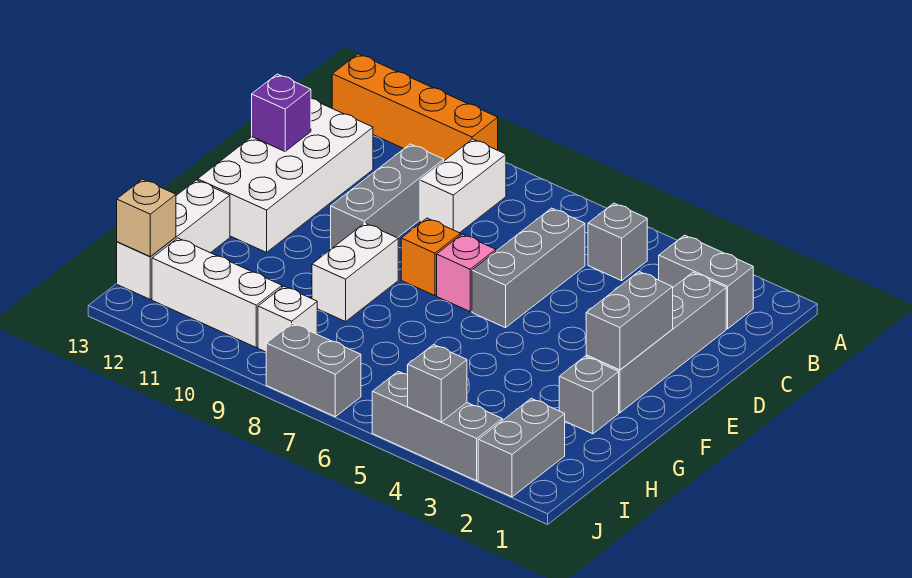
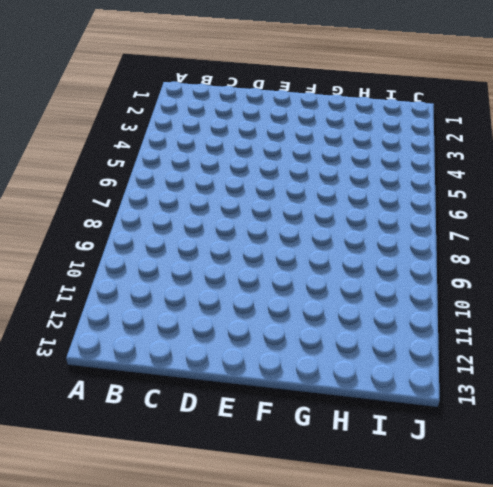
none -> orange 1x4 brick [332,54,498,161]
none -> grey 1x2 brick [659,235,753,329]
none -> grey 1x1 brick [588,203,647,281]

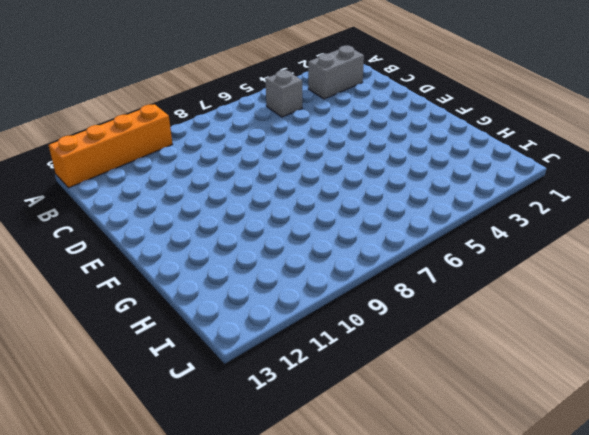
none -> white 1x2 brick [420,139,506,233]
none -> grey 1x4 brick [586,272,726,413]
none -> grey 1x3 brick [472,208,585,328]

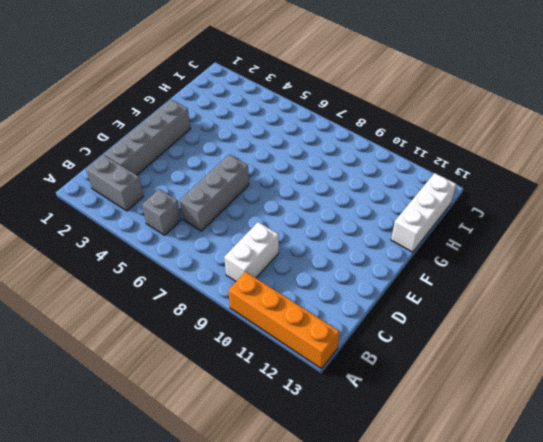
none -> grey 1x3 brick [331,144,444,249]
none -> white 2x4 brick [198,98,373,252]
none -> pink 1x1 brick [437,234,496,311]

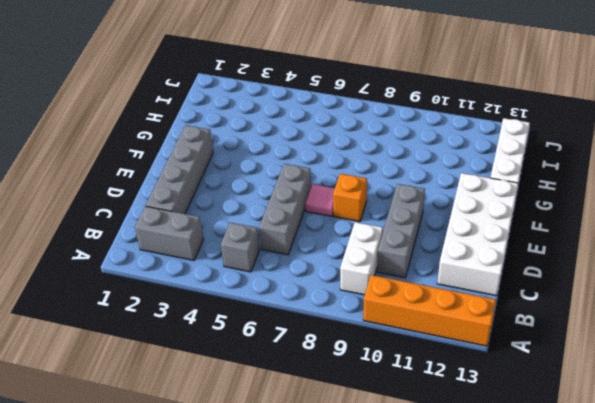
pink 1x1 tile [305,184,335,216] -> pink 1x1 brick [437,234,496,311]
none -> white 1x2 brick [312,223,398,322]
none -> grey 1x1 brick [559,357,619,434]
none -> grey 1x2 brick [478,399,565,497]

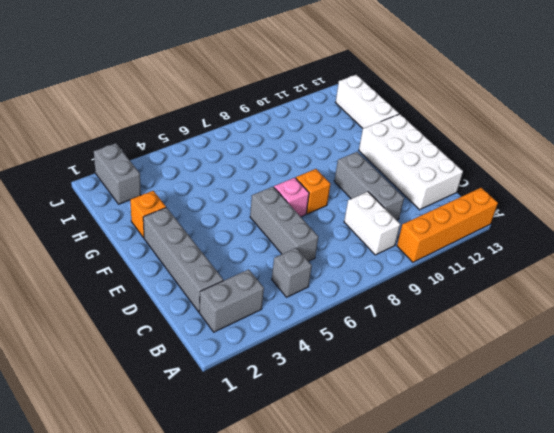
orange 1x1 brick [130,191,166,238] -> grey 1x1 brick [559,357,619,434]
none -> white 1x2 brick [312,223,398,322]
none -> white 1x1 brick [258,286,317,352]
none -> white 1x3 brick [152,238,282,347]

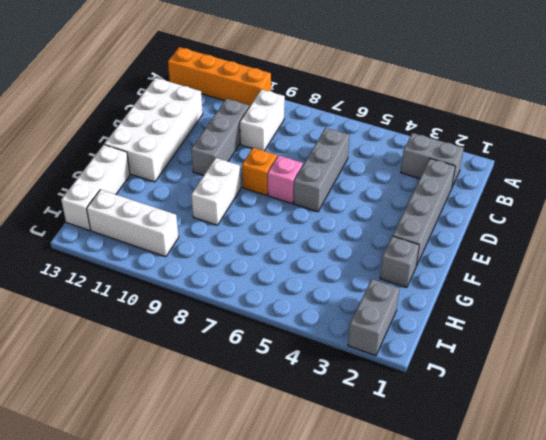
none -> grey 1x1 brick [588,203,647,281]
none -> white 1x1 brick [258,286,317,352]
none -> grey 1x3 brick [372,371,502,481]

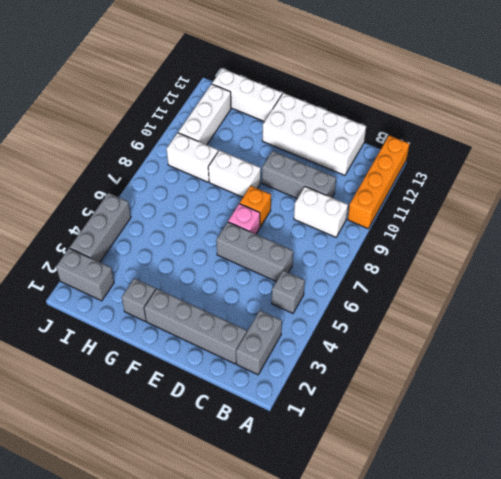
white 1x2 brick [167,133,218,182] -> white 1x1 brick [258,286,317,352]
none -> grey 1x2 brick [266,323,361,417]
none -> purple 1x1 brick [252,74,311,151]
none -> grey 1x2 brick [586,272,673,370]

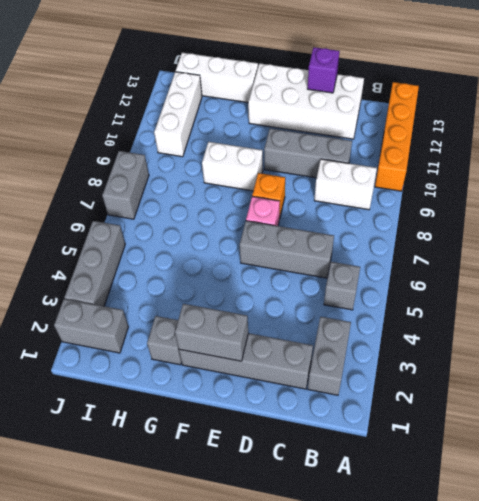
none -> white 1x1 brick [258,286,317,352]
none -> tan 1x1 brick [117,179,176,257]
none -> grey 1x1 brick [408,345,467,422]

